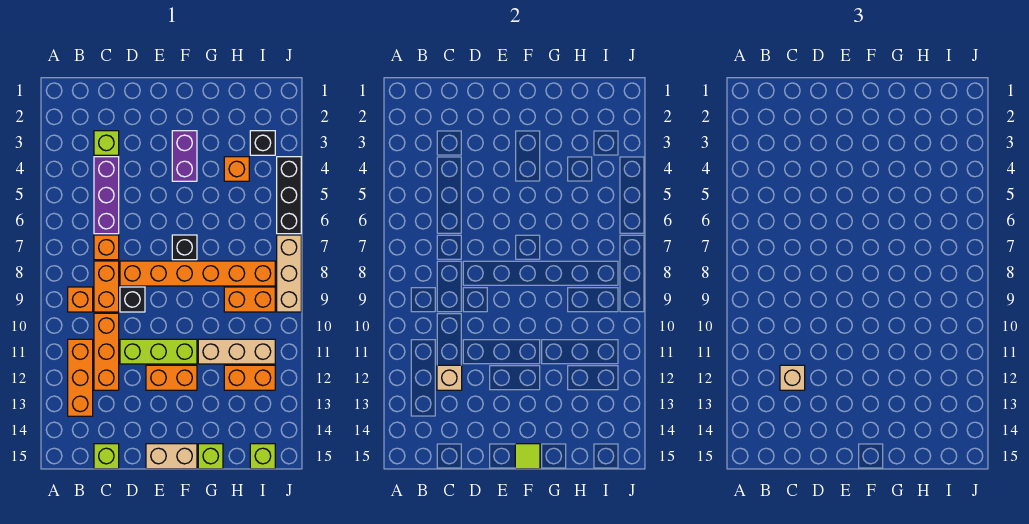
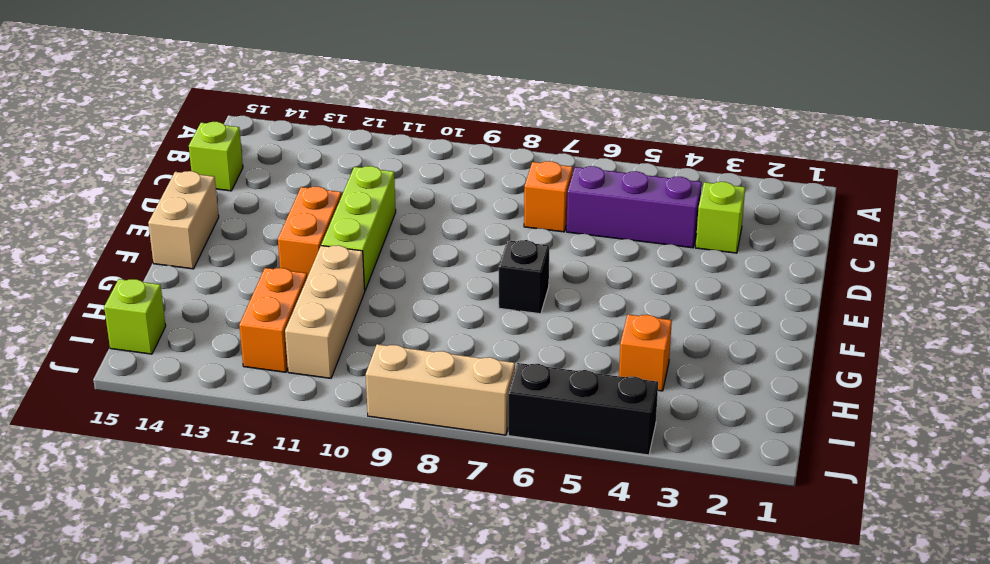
none -> orange 1x1 brick [68,287,93,312]
none -> orange 1x3 brick [68,339,93,416]
none -> orange 1x2 brick [94,261,119,312]

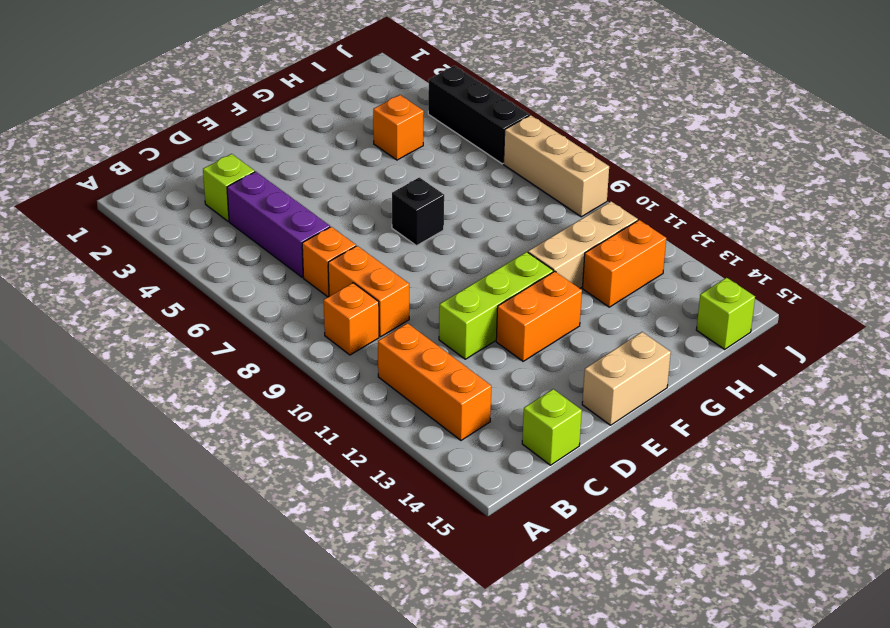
none -> orange 1x3 brick [94,313,119,390]
none -> orange 1x6 brick [120,261,275,286]
none -> black 1x1 brick [120,287,145,312]

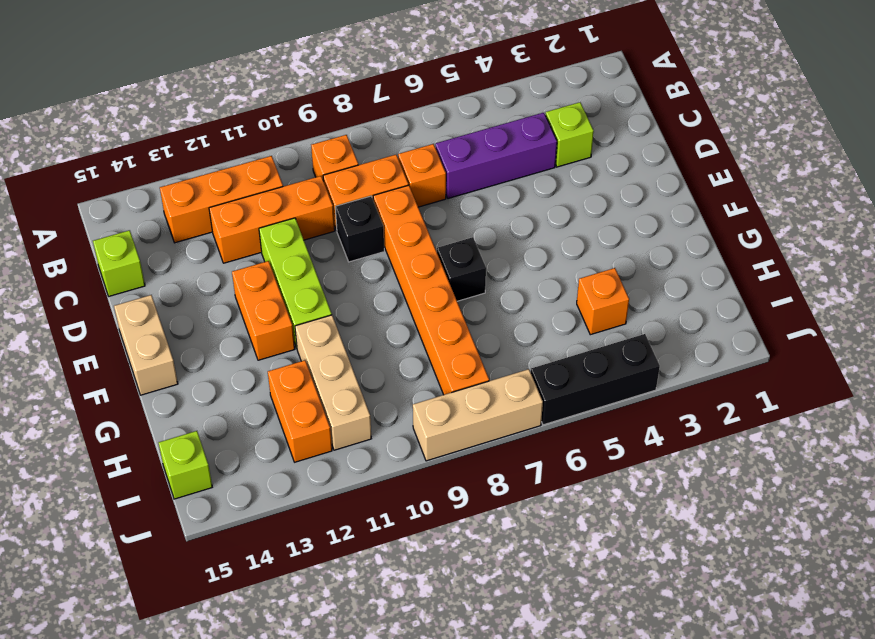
none -> purple 1x2 brick [172,131,197,181]
none -> lime 1x1 brick [198,444,223,469]
none -> orange 1x2 brick [224,287,275,312]

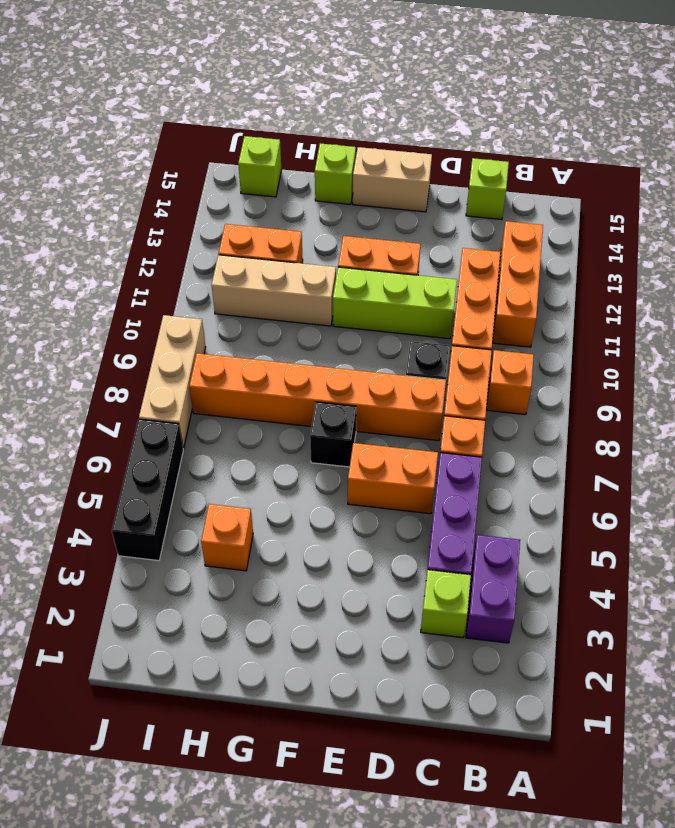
purple 1x2 brick [466,535,520,643] -> purple 1x2 brick moved to [172,131,197,181]
orange 1x2 brick [348,443,438,514] -> orange 1x2 brick moved to [224,287,275,312]
none -> black 1x1 brick [250,131,275,155]
none -> tan 1x1 brick [437,365,462,390]
none -> lime 1x1 tile [515,444,540,469]

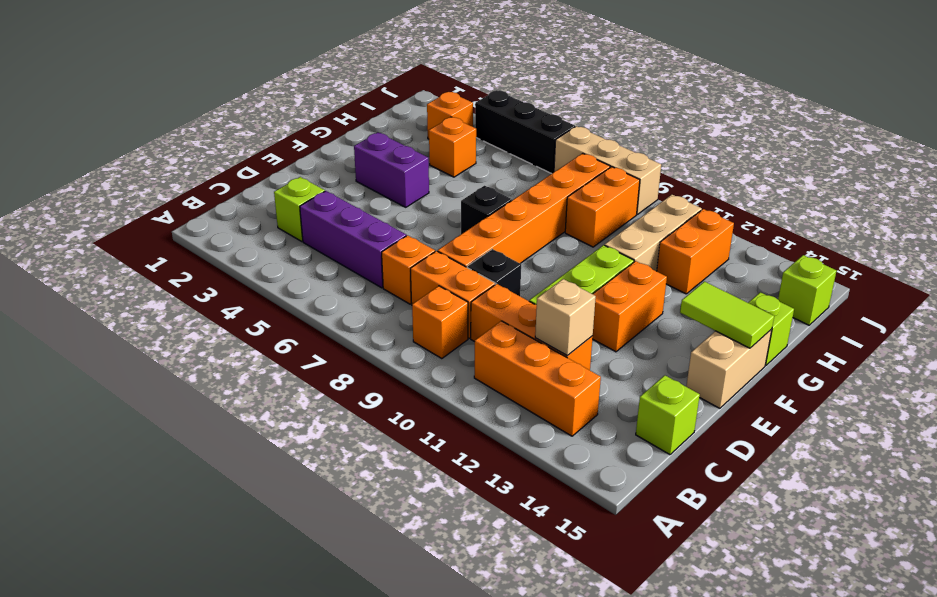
lime 1x2 tile [680,282,774,348] -> lime 1x1 tile [515,444,540,469]
orange 1x1 brick [427,92,473,139] -> black 1x1 brick [250,131,275,155]
none -> tan 1x1 brick [780,365,805,390]

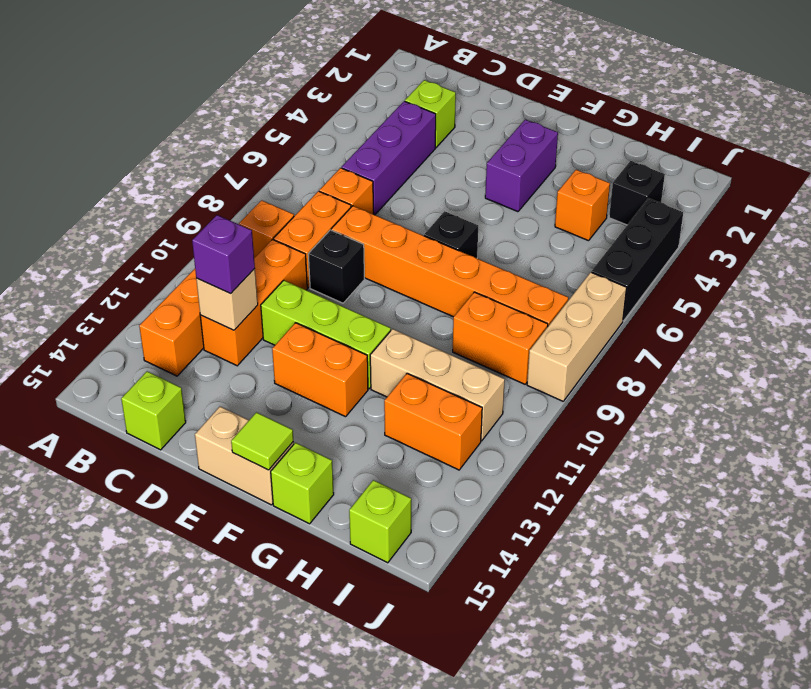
purple 1x1 brick [192,215,255,294] -> tan 1x1 brick [780,365,805,390]

